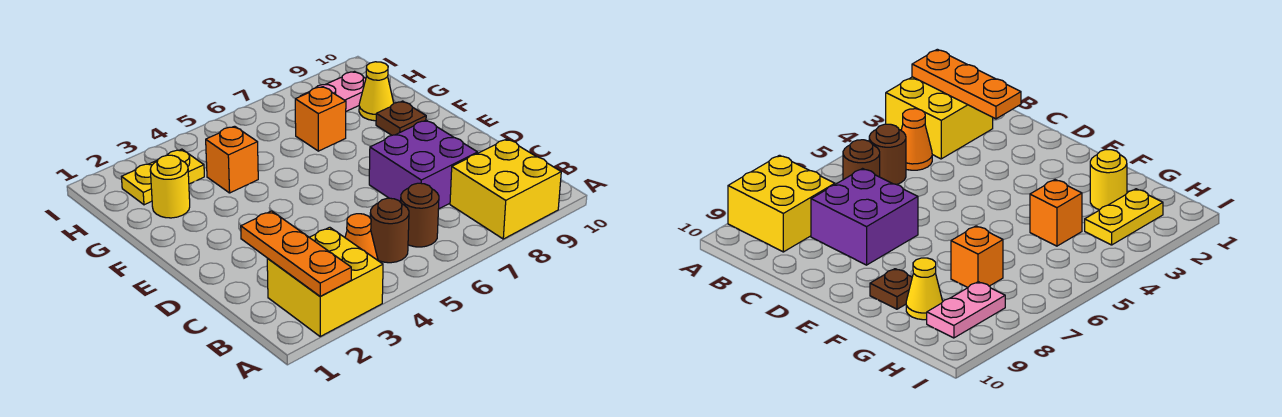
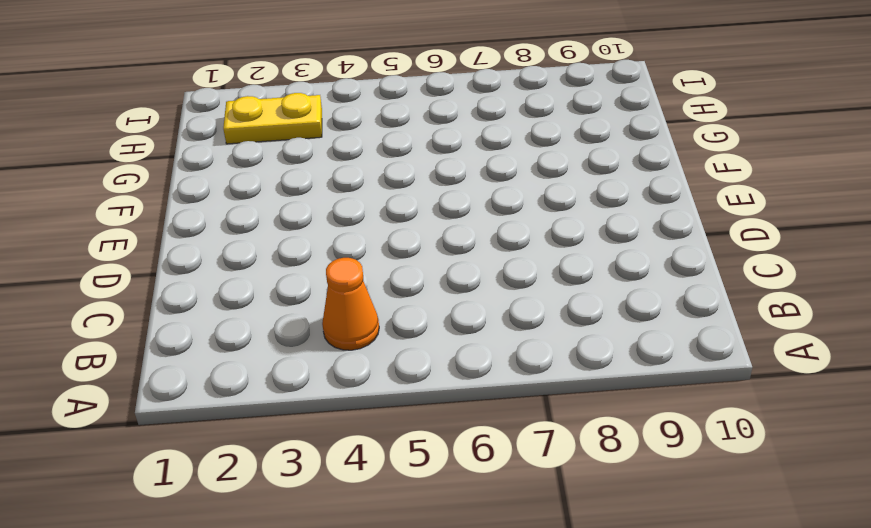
none -> yellow 2x2 brick [267,227,383,336]
none -> yellow 2x2 brick [450,139,561,239]
none -> brown 1x1 round brick [370,198,409,263]

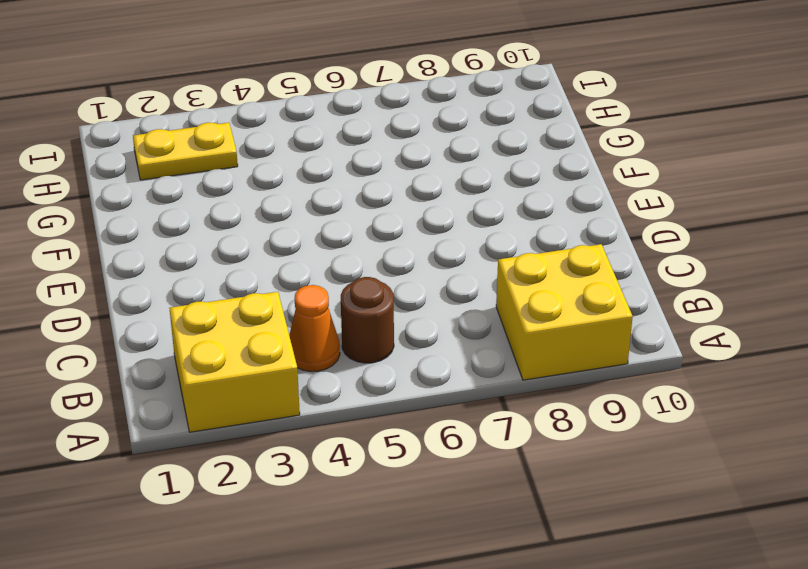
none -> brown 1x1 round brick [401,183,439,247]
none -> purple 2x2 brick [369,120,478,209]
none -> brown 1x1 plate [376,101,426,135]

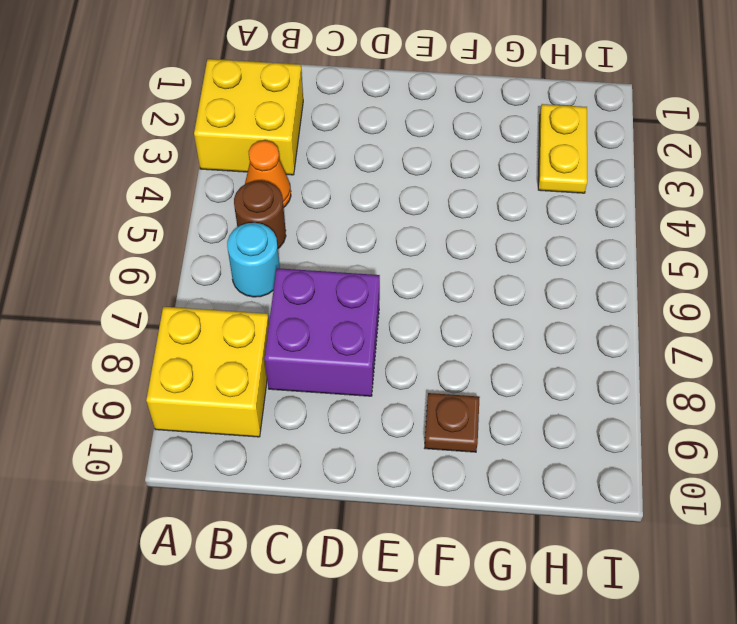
cyan 1x1 round brick [227,223,280,297] -> brown 1x1 round brick [401,183,439,247]
none -> yellow 1x1 round brick [150,155,190,218]
none -> orange 1x1 brick [206,126,258,193]
none -> orange 1x1 brick [295,87,346,151]

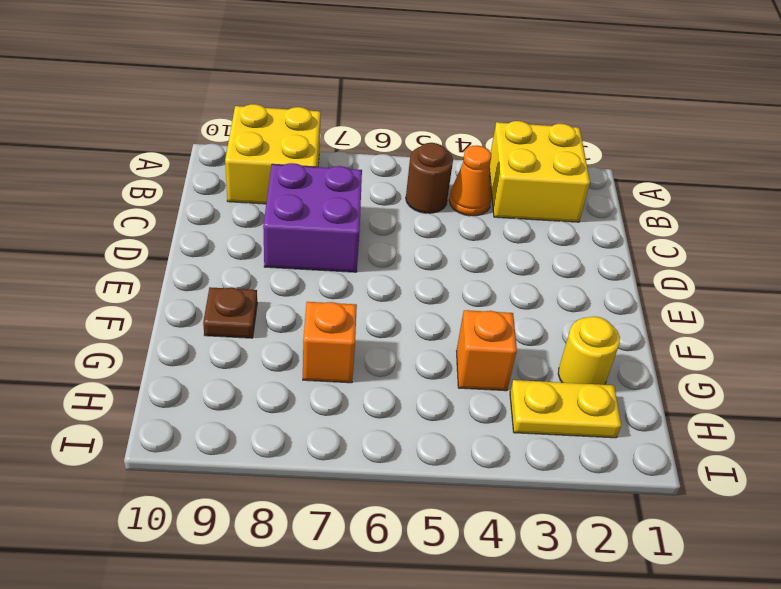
none -> brown 1x1 round brick [401,183,439,247]
none -> yellow 1x1 cone [359,62,394,121]
none -> pink 1x2 plate [301,72,366,111]

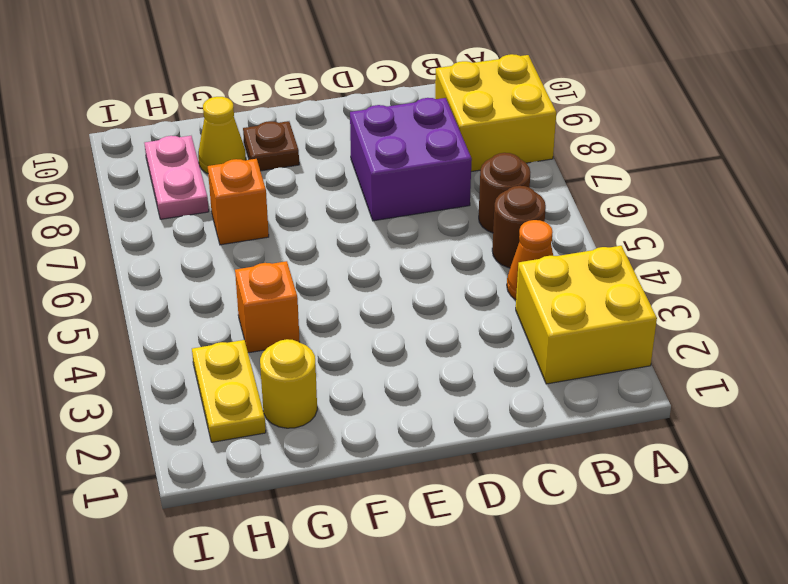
none -> orange 1x3 plate [241,211,351,296]

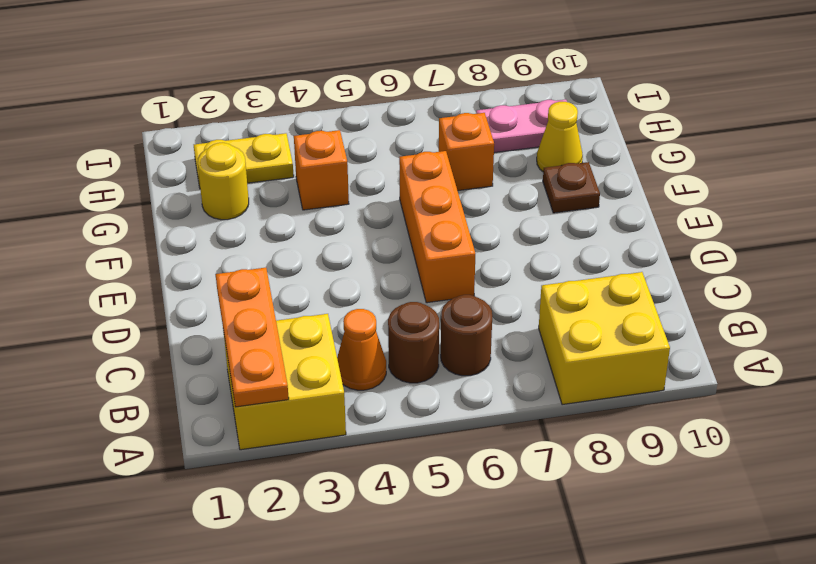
orange 1x3 brick [399,151,475,303] -> none
none -> purple 2x2 brick [369,120,478,209]

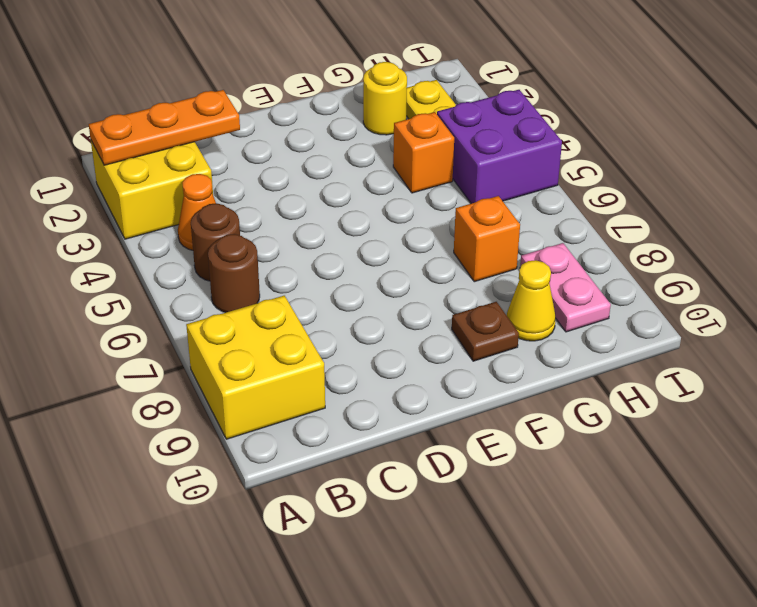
purple 2x2 brick [437,90,562,204] -> purple 2x2 brick moved to [369,120,478,209]

